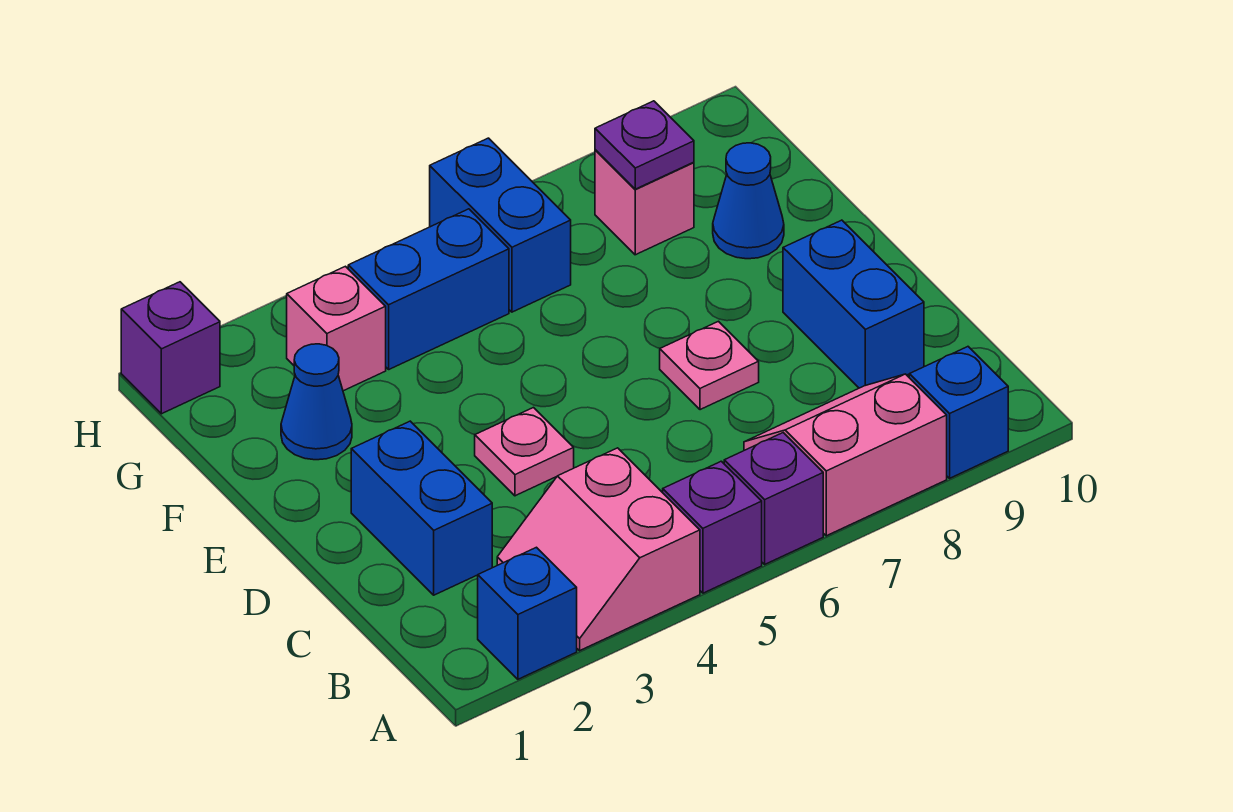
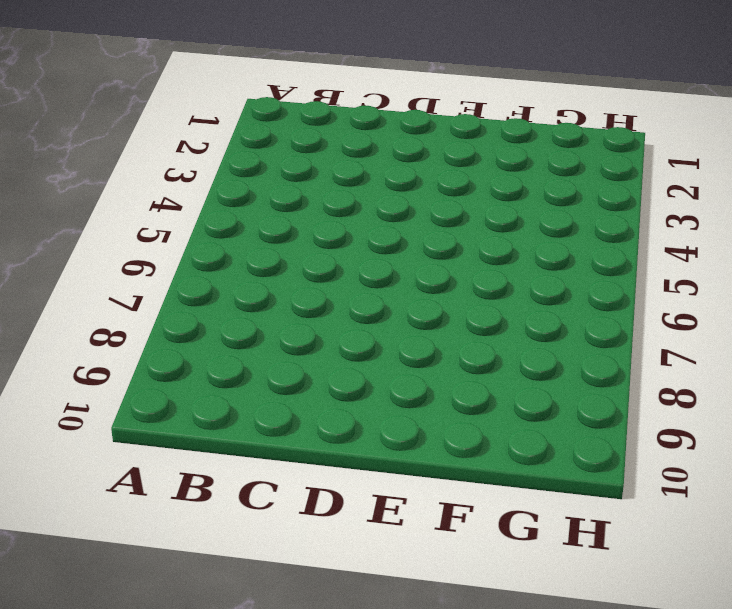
none -> blue 1x1 brick [478,547,577,679]
none -> pink 2x2 slope [497,448,700,651]
none -> purple 1x1 brick [663,461,762,593]

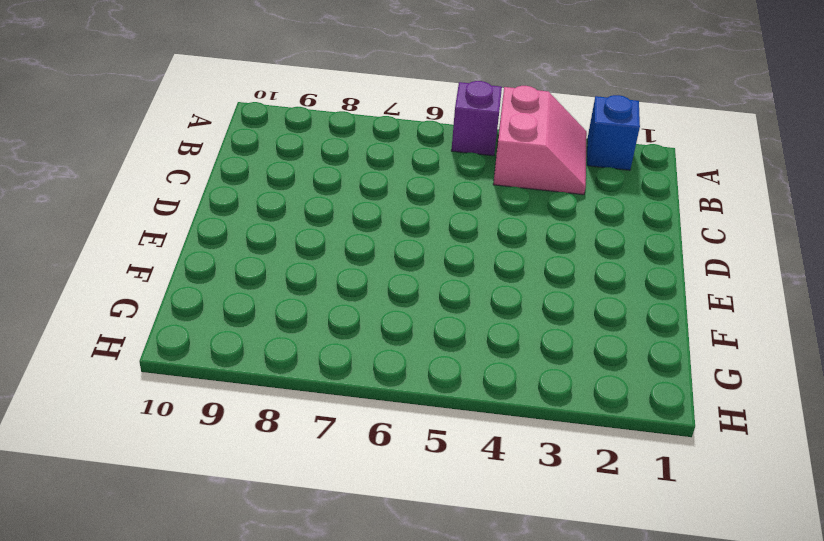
none -> purple 1x1 brick [724,433,823,564]
none -> pink 2x2 slope [744,374,947,536]
none -> blue 1x1 brick [909,347,1008,478]

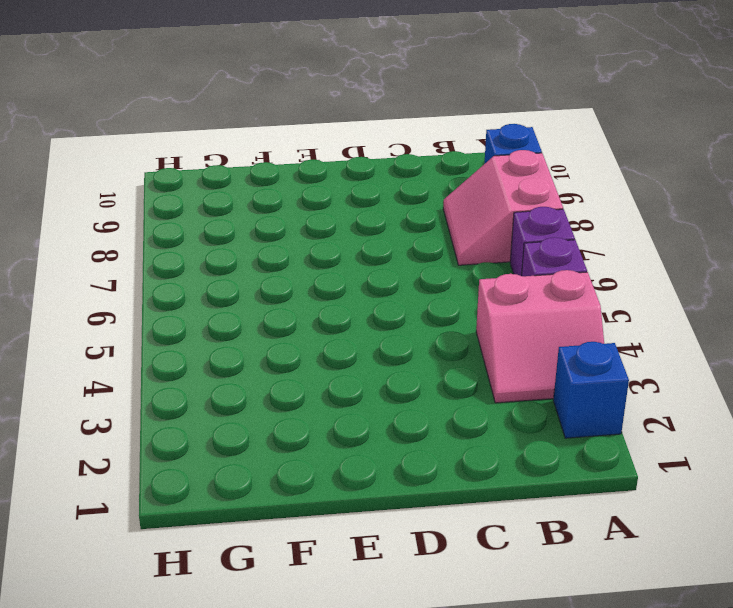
none -> blue 1x2 brick [351,421,492,595]
none -> blue 1x2 brick [783,220,924,388]
none -> pink 1x1 plate [475,408,574,496]

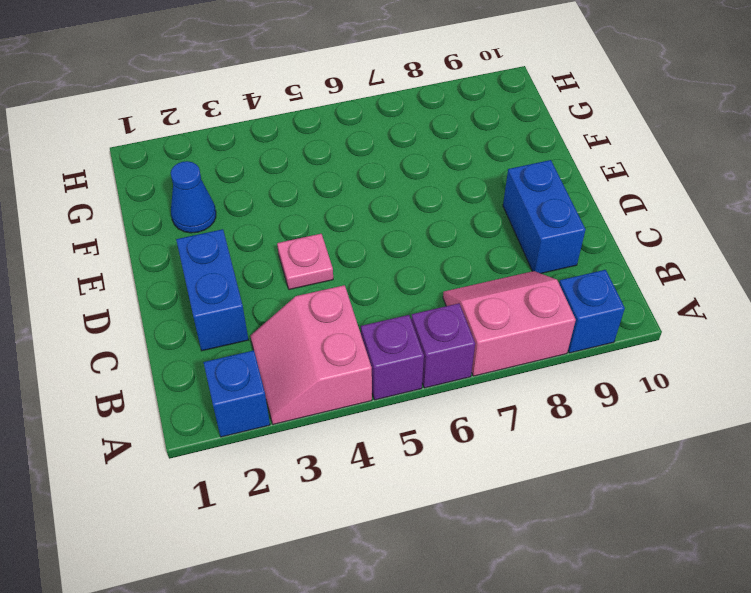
none -> pink 1x1 plate [660,321,759,410]
none -> blue 1x1 cone [713,143,784,259]
none -> pink 1x1 brick [287,266,386,391]

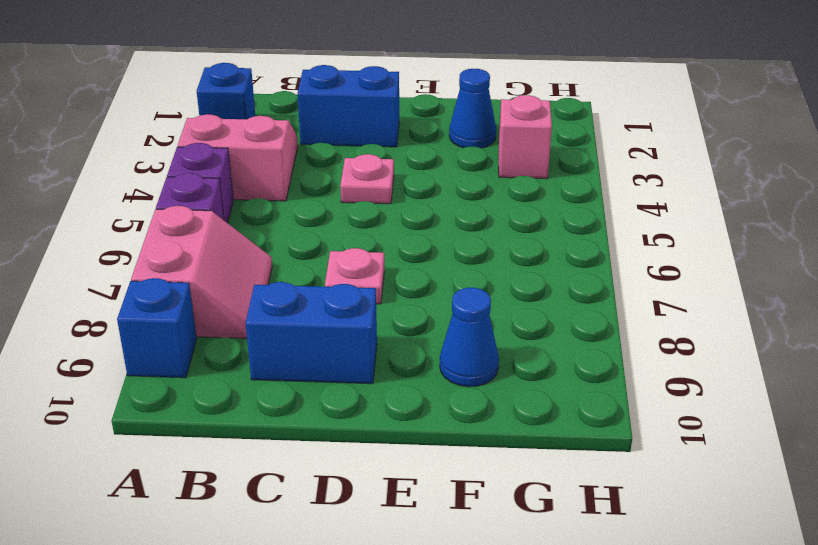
none -> blue 1x2 brick [348,209,509,369]
none -> blue 1x2 brick [430,138,571,312]
none -> pink 1x1 brick [595,150,694,255]

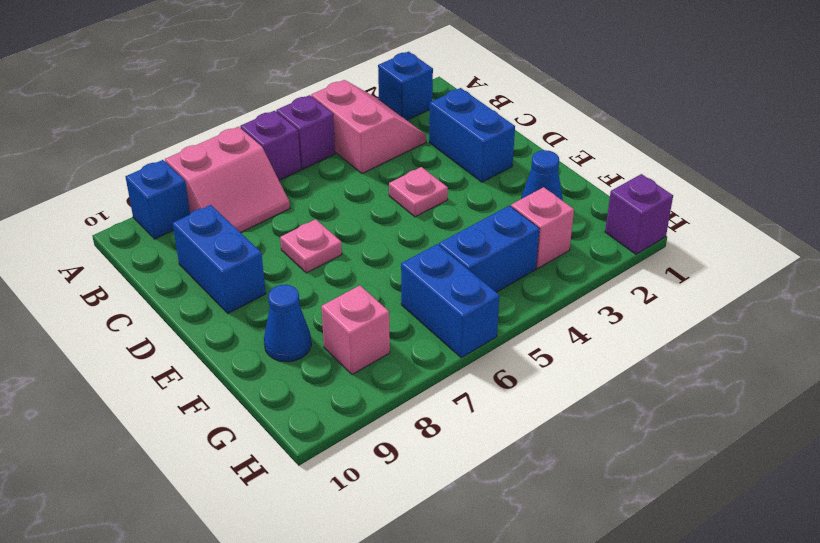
none -> purple 1x1 plate [595,101,694,189]

